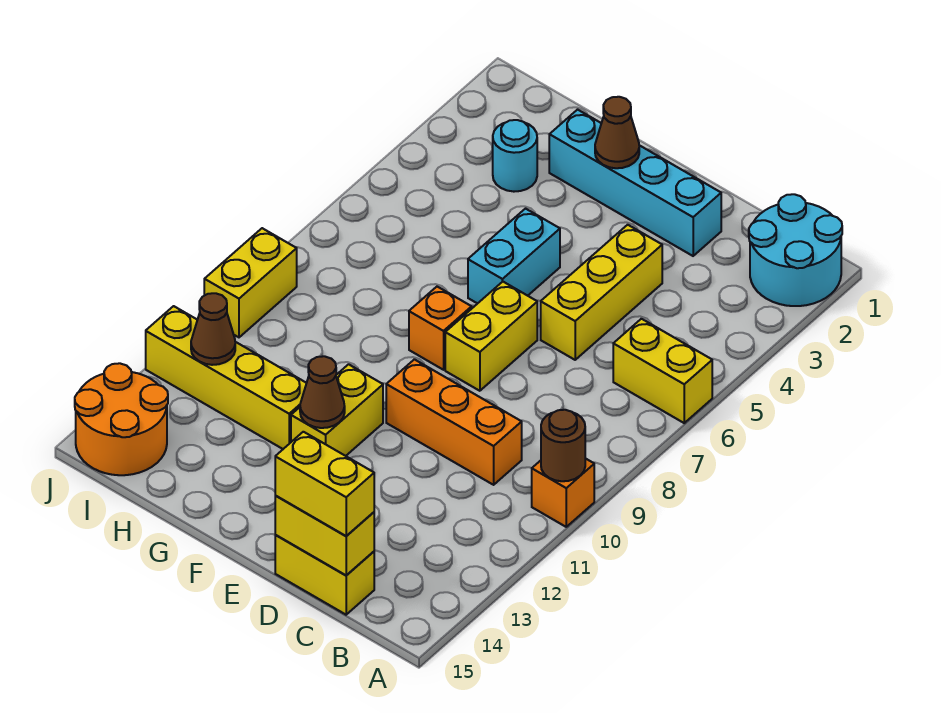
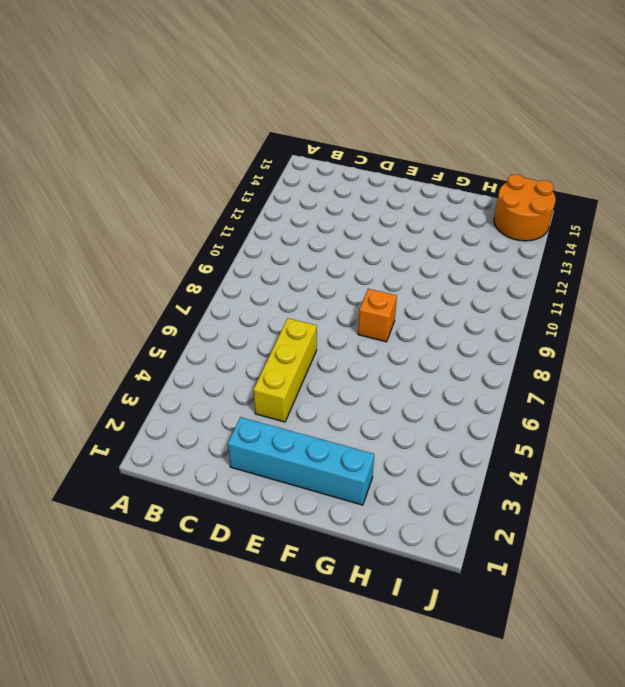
none -> cyan 2x2 round brick [749,194,842,306]
none -> yellow 1x2 brick [613,319,712,423]
none -> orange 1x1 brick [532,458,594,527]

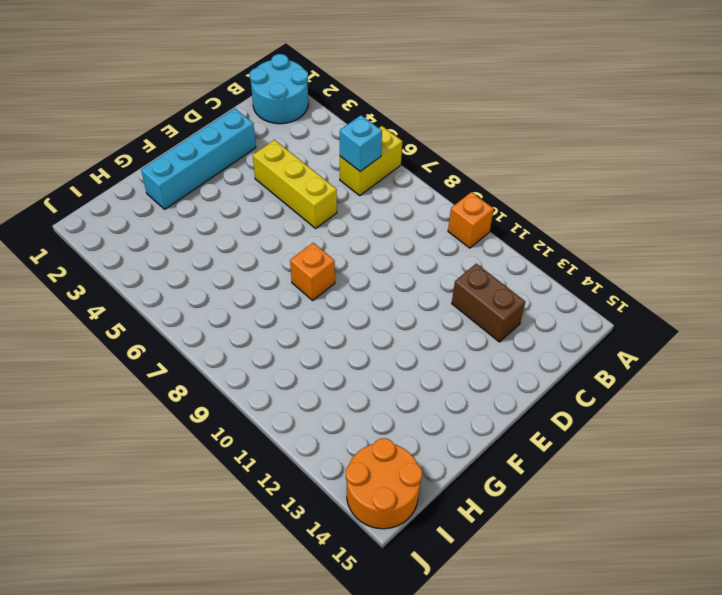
cyan 1x1 brick [340,115,382,171] -> none
brown 1x2 brick [452,264,525,342] -> none
none -> orange 1x3 brick [386,359,522,485]
none -> yellow 1x2 brick [275,535,374,615]
none -> yellow 1x2 brick [445,282,537,391]

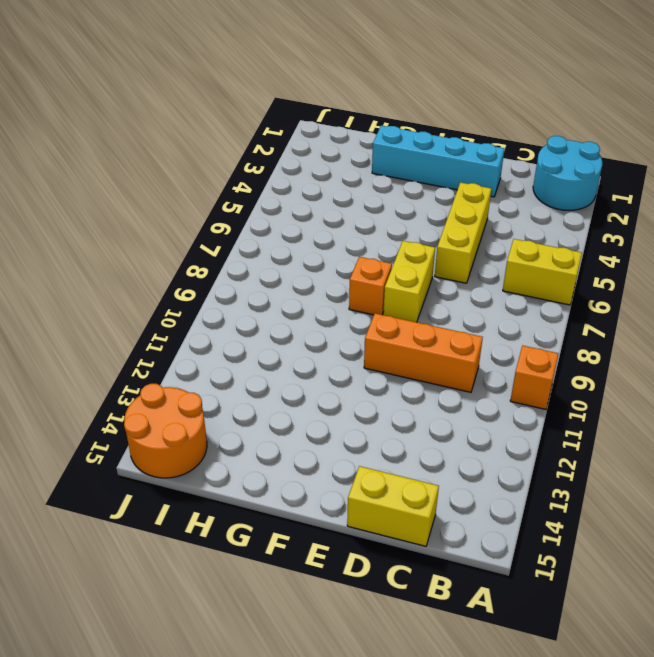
none -> cyan 1x2 brick [468,209,560,304]
none -> yellow 1x2 brick [291,364,383,456]
none -> yellow 1x4 brick [146,306,306,449]

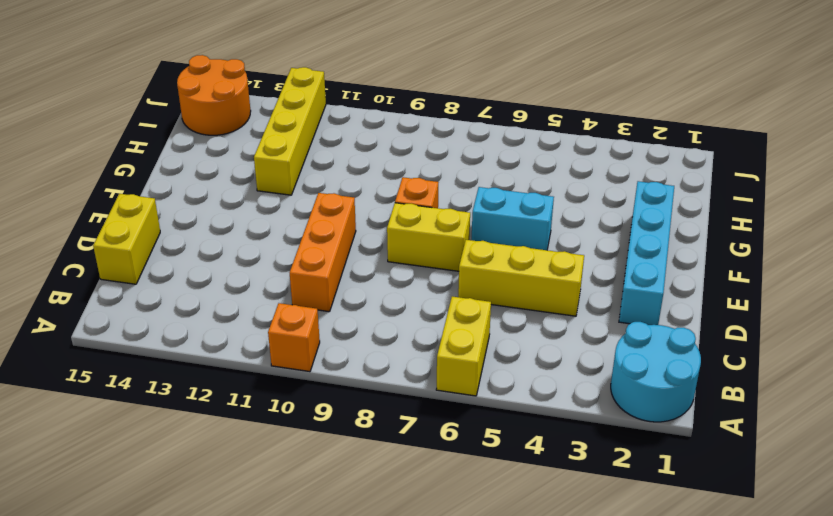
none -> yellow 1x2 brick [291,364,383,456]
none -> cyan 1x1 round brick [493,120,537,192]
none -> yellow 1x2 brick [204,228,297,337]

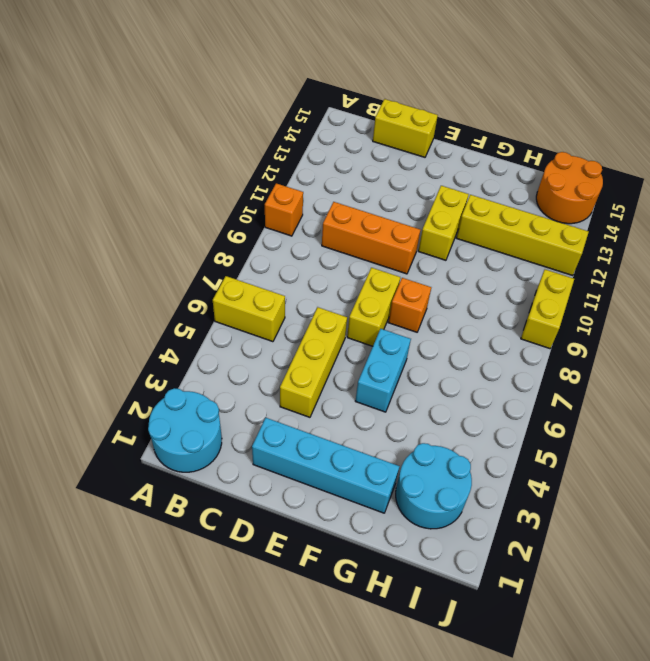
cyan 2x2 round brick [396,443,472,529] -> cyan 1x1 round brick [493,120,537,192]
none -> brown 1x1 round brick [541,410,585,481]
none -> yellow 1x2 brick [275,496,374,575]
none -> brown 1x1 cone [595,97,639,168]

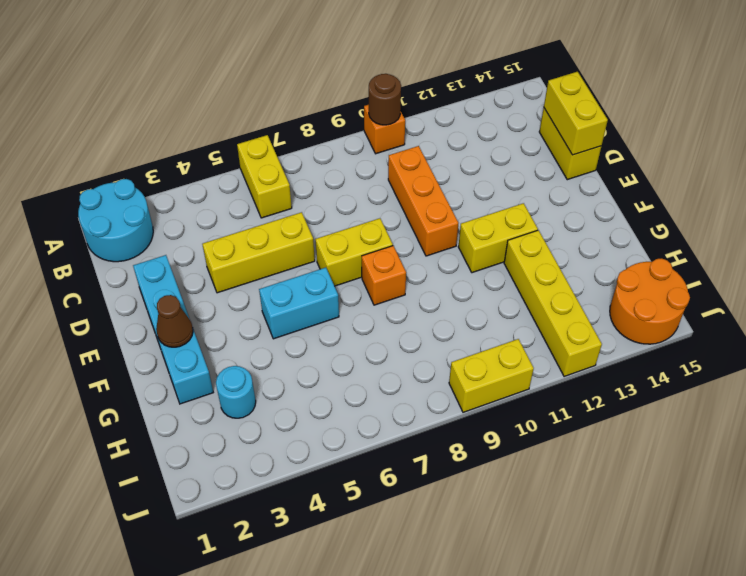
none -> brown 1x1 cone [300,356,345,428]
none -> brown 1x1 cone [191,293,235,365]
none -> yellow 1x2 brick [275,432,374,536]

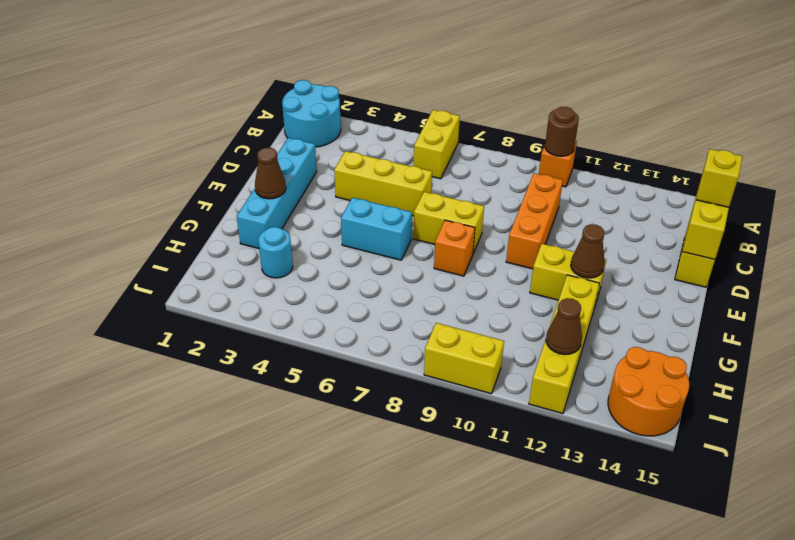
yellow 1x1 brick [696,149,743,207] -> yellow 1x2 brick [275,432,374,536]

